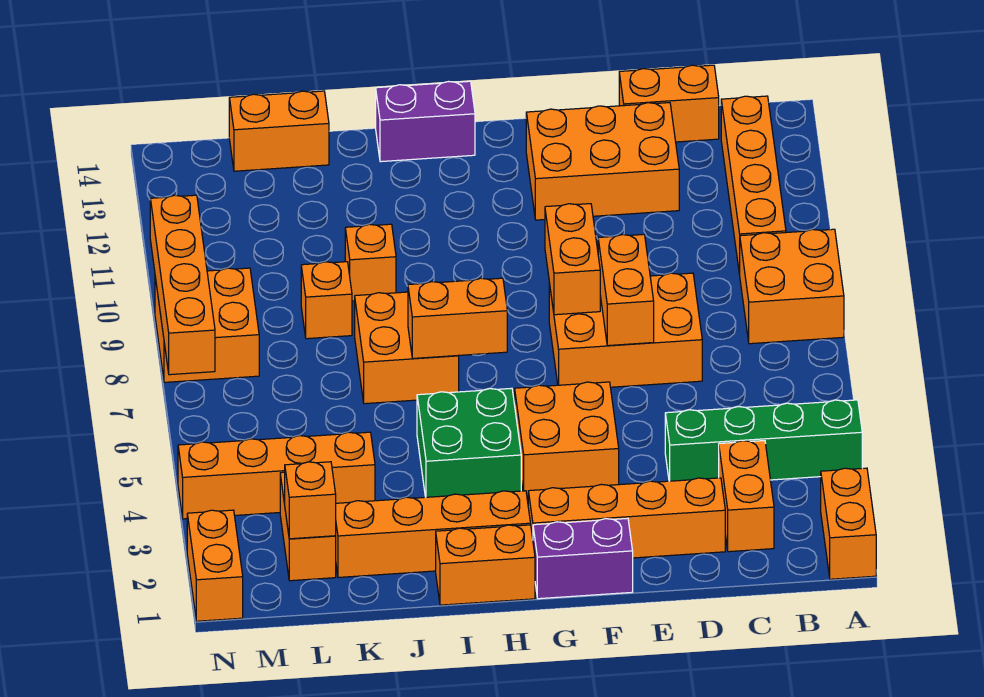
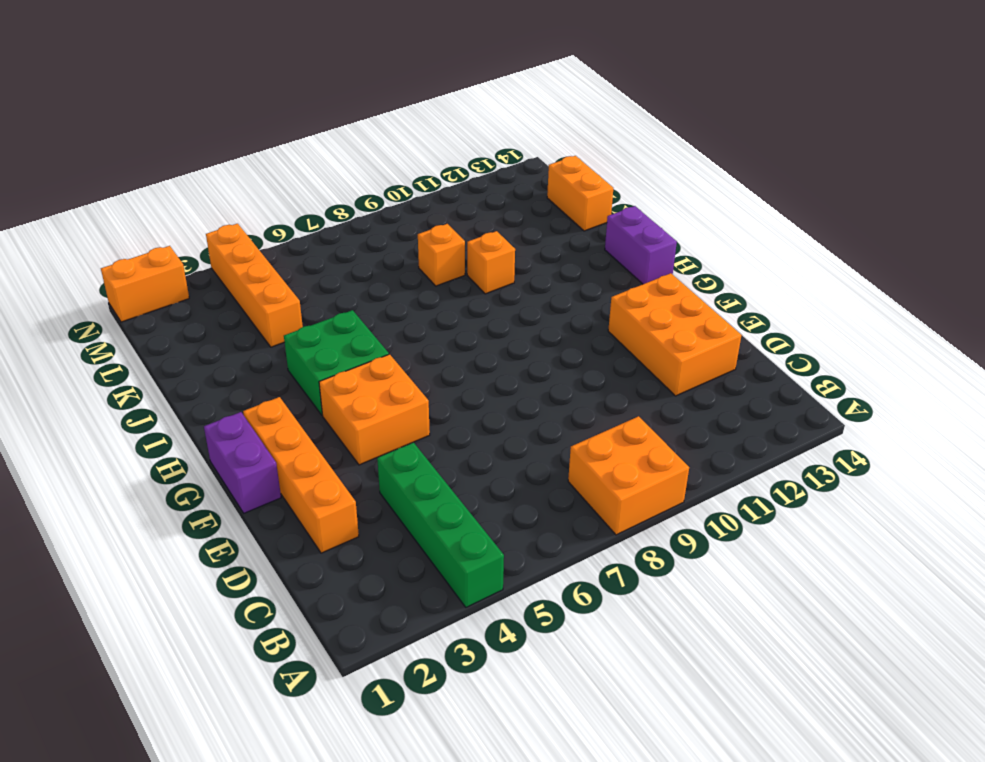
none -> orange 1x2 brick [821,468,876,579]
none -> orange 1x4 brick [721,96,786,275]
none -> orange 1x2 brick [719,441,774,552]

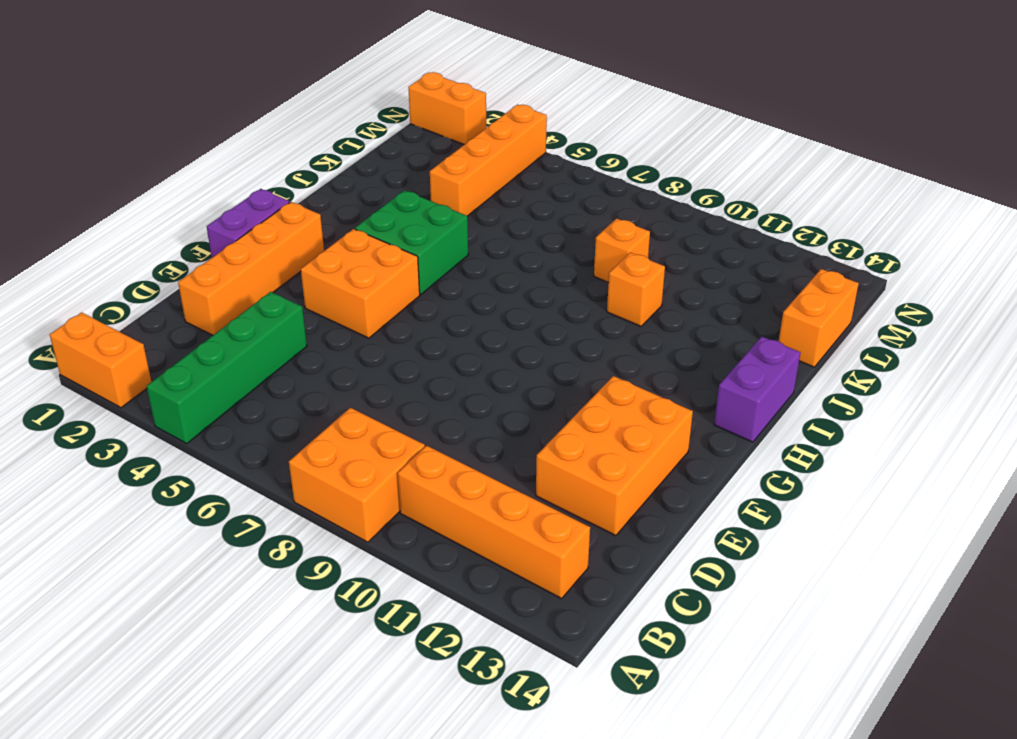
none -> orange 1x2 brick [719,441,774,552]
none -> orange 1x2 brick [619,65,719,142]
none -> orange 2x3 brick [549,273,702,387]

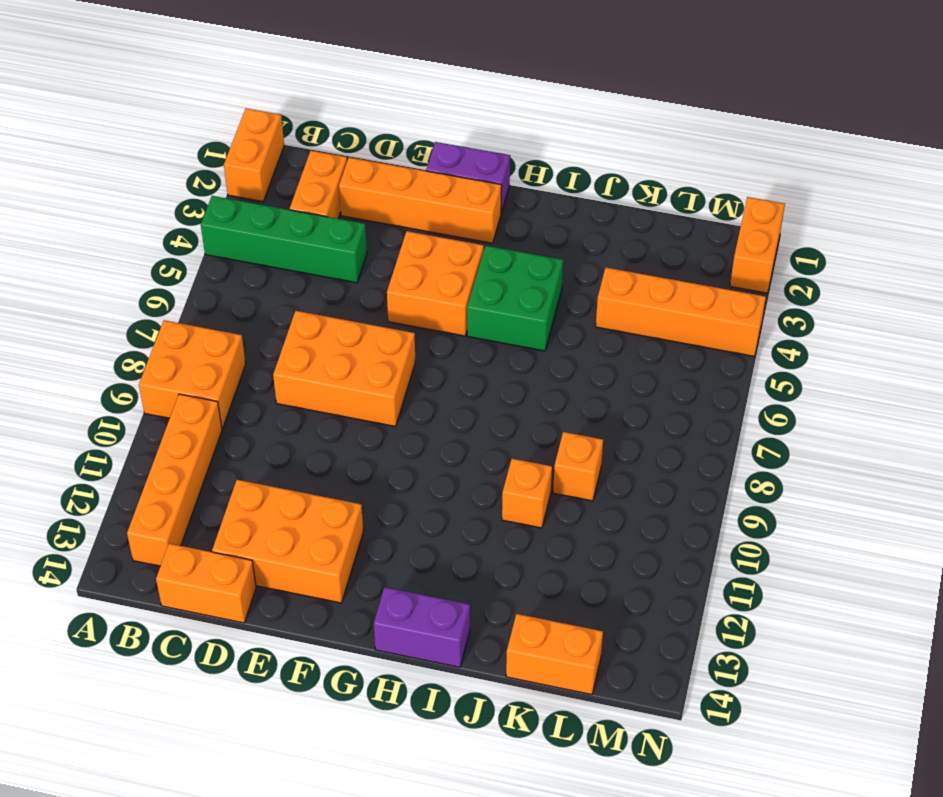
none -> orange 1x2 brick [436,525,535,605]
none -> orange 1x4 brick [336,491,531,577]
none -> orange 2x2 brick [355,292,459,404]

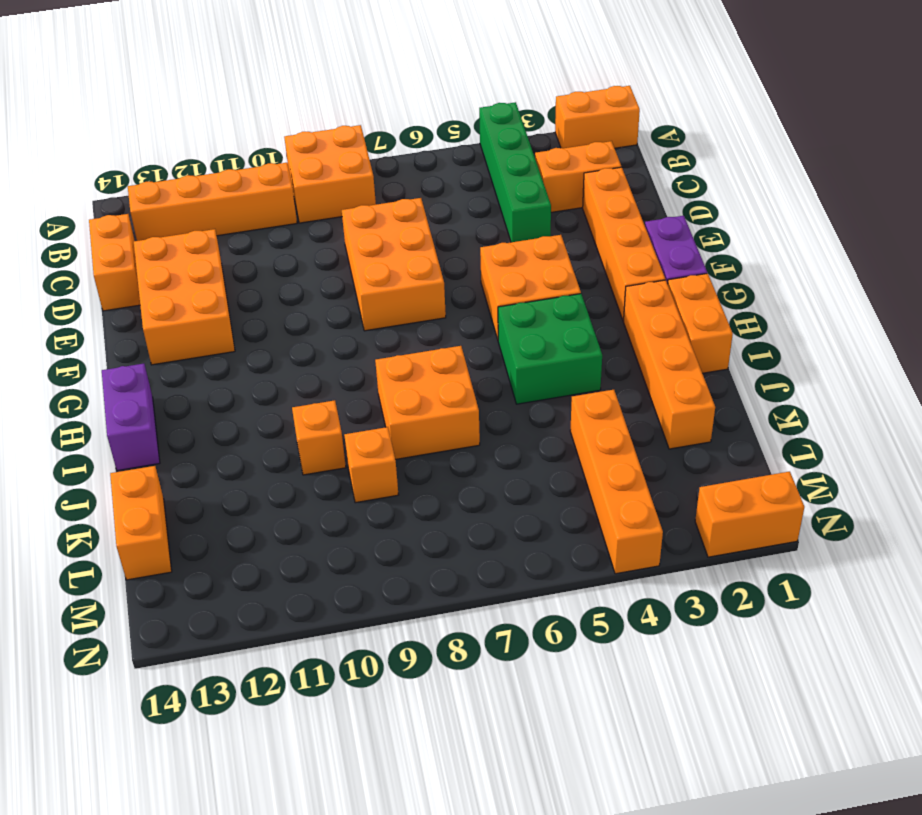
none -> orange 1x2 brick [280,472,336,581]
none -> orange 2x2 brick [155,268,259,382]
none -> orange 1x2 brick [598,234,654,346]

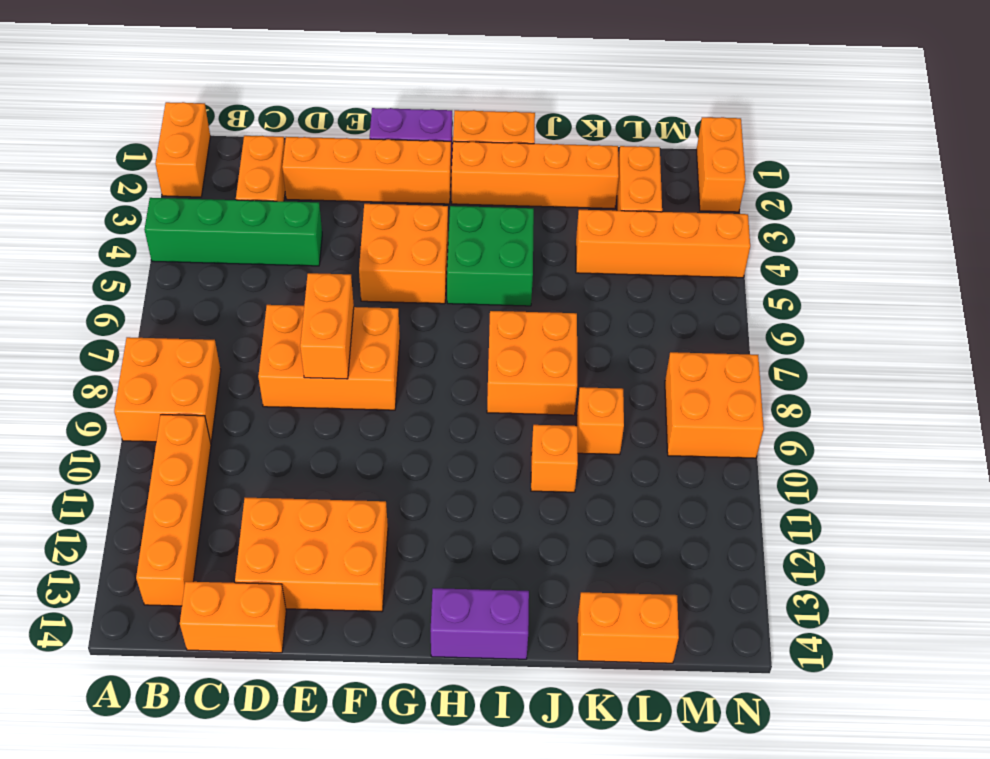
none -> orange 1x2 brick [545,204,600,315]
none -> orange 1x2 brick [408,278,507,358]
none -> orange 1x1 brick [285,462,336,539]

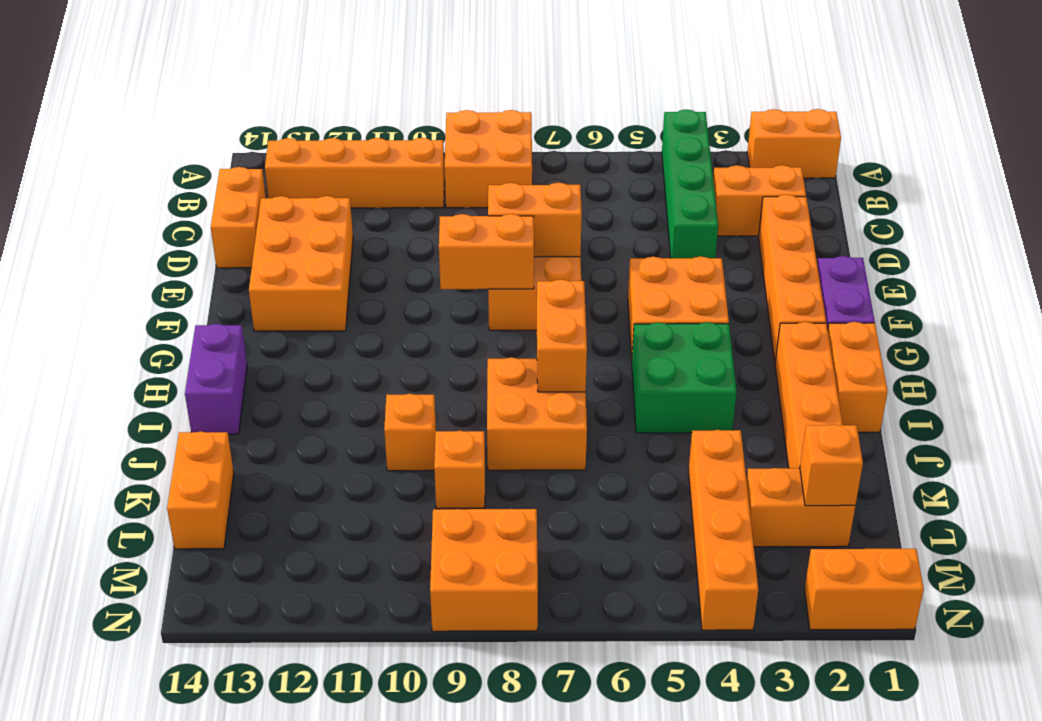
none -> orange 1x4 brick [150,195,215,375]

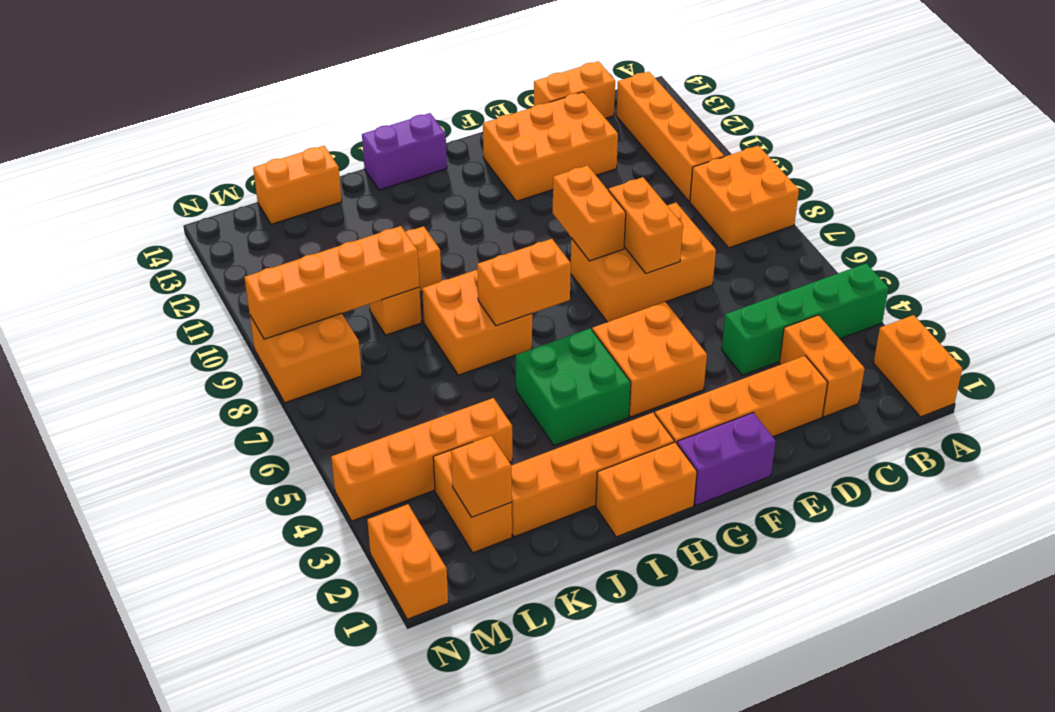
orange 1x4 brick [244,226,420,339] -> orange 1x4 brick turned to [150,195,215,375]

